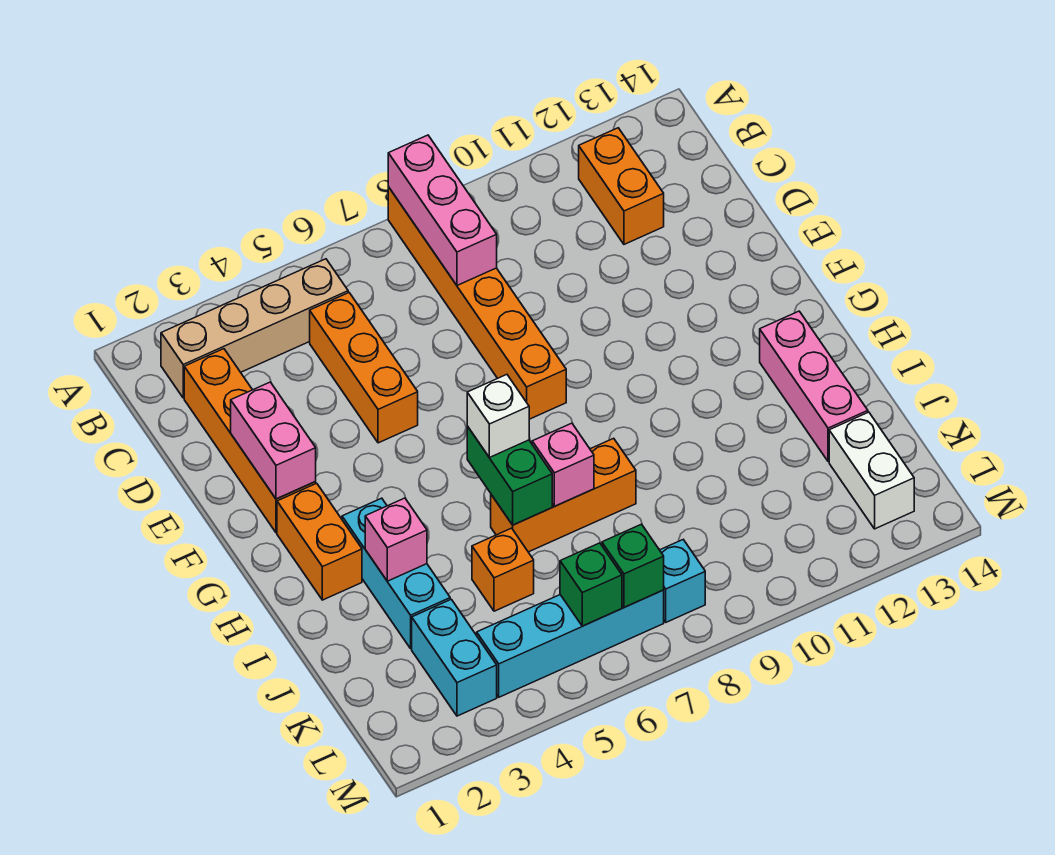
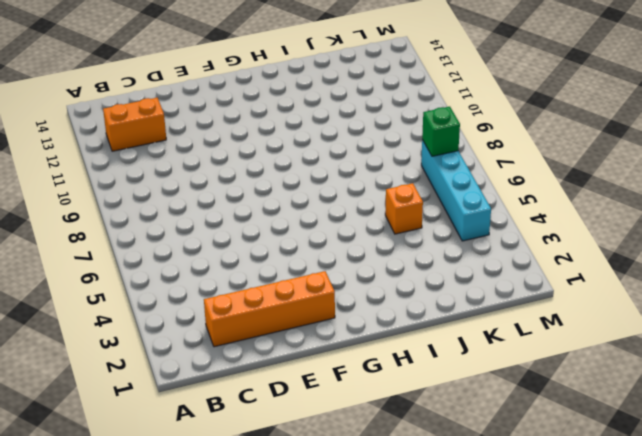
none -> orange 1x6 brick [388,187,566,419]
none -> tan 1x4 brick [161,259,348,398]
none -> orange 1x3 brick [310,293,418,443]

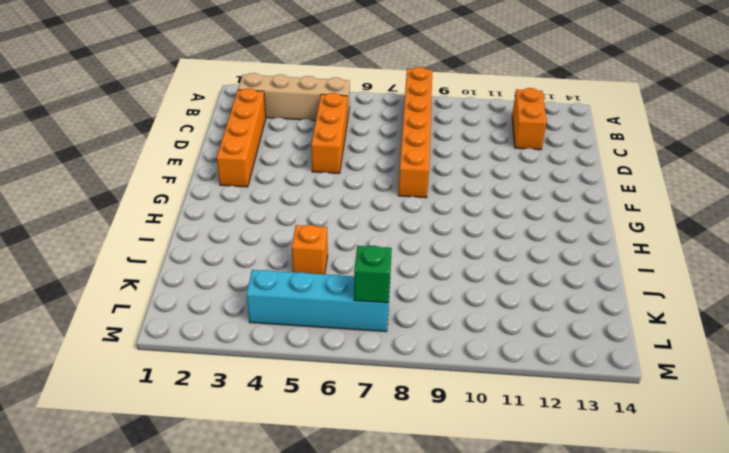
none -> orange 1x2 brick [277,483,362,600]
none -> cyan 1x3 brick [342,498,450,649]
none -> pink 1x3 brick [760,311,868,462]

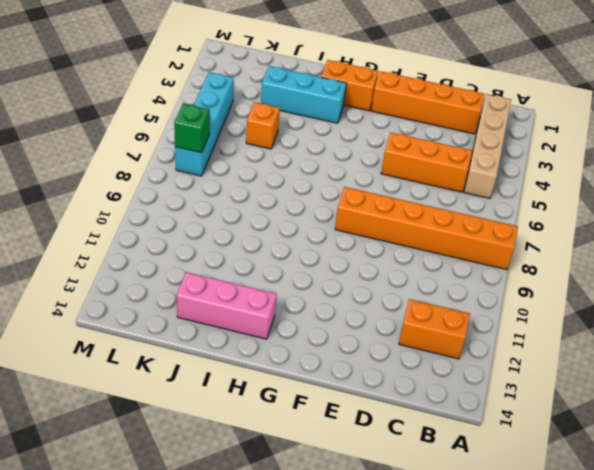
none -> orange 1x3 brick [491,438,636,552]
none -> cyan 1x2 brick [412,599,497,716]
none -> white 1x2 brick [829,412,914,529]

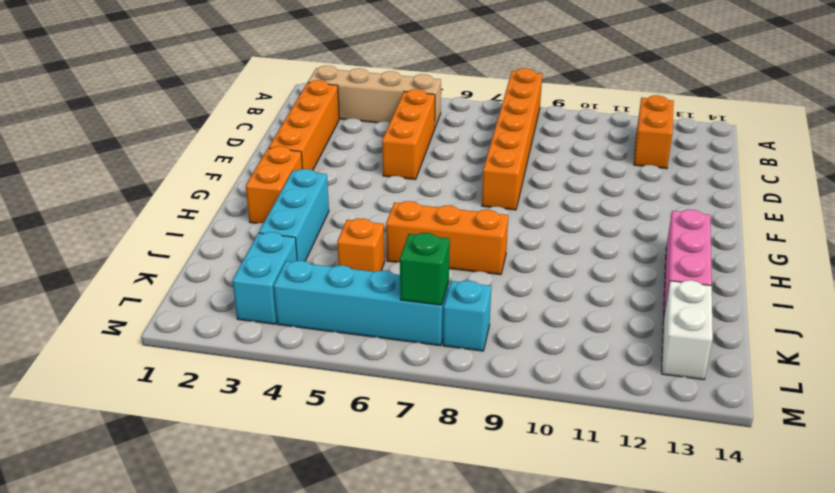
none -> pink 1x3 brick [388,135,497,285]
none -> pink 1x2 brick [231,382,316,499]
none -> green 1x2 brick [467,426,552,525]

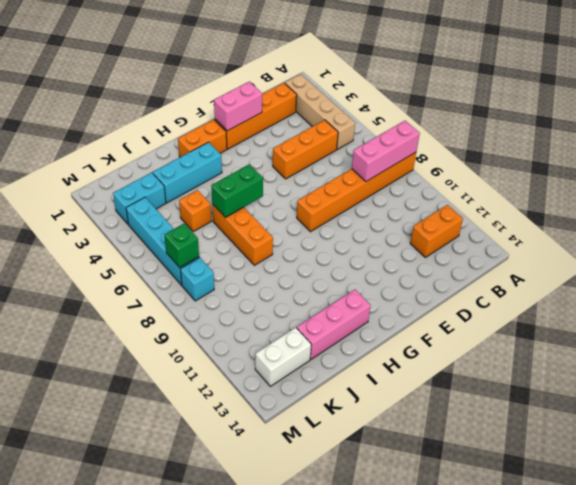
none -> pink 1x1 brick [365,498,427,581]
none -> pink 1x1 brick [532,423,594,506]
none -> green 1x1 brick [560,543,622,626]

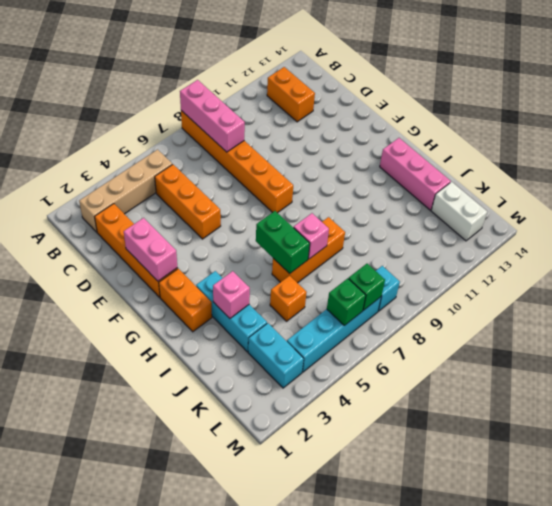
none -> white 1x1 brick [467,375,529,457]

